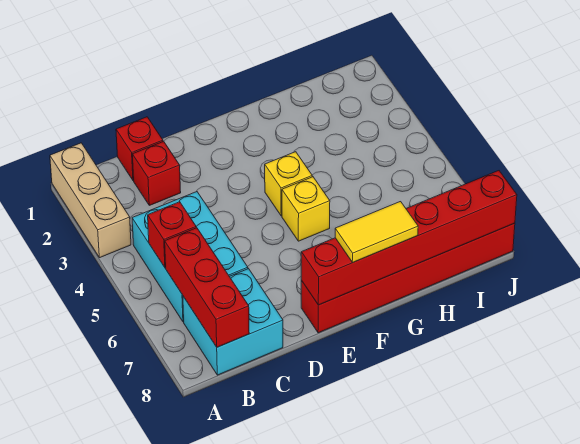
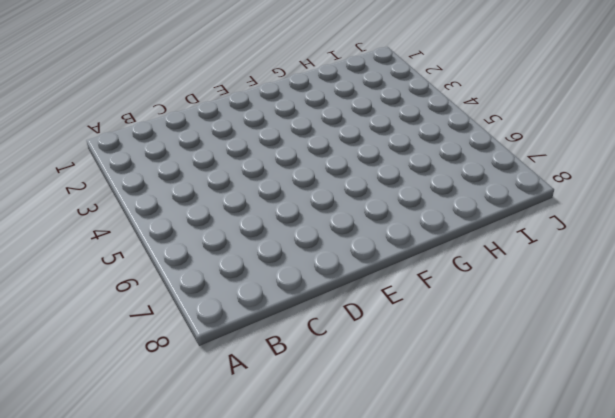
none -> tan 1x3 brick [50,143,131,258]
none -> cyan 2x3 brick [132,192,248,322]
none -> cyan 2x2 brick [183,269,283,375]

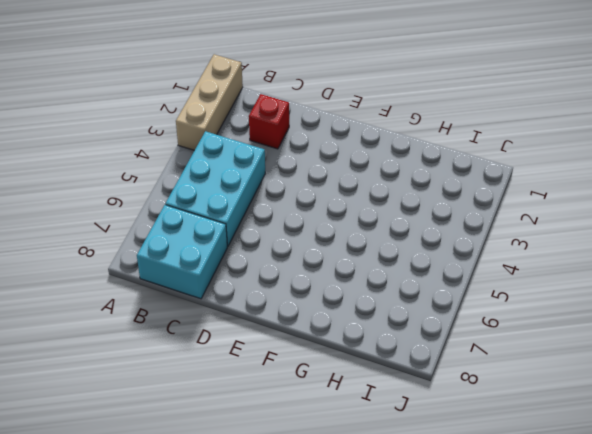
none -> red 1x1 brick [116,117,163,181]
none -> red 1x6 brick [301,223,515,333]
none -> yellow 1x1 brick [265,152,312,216]

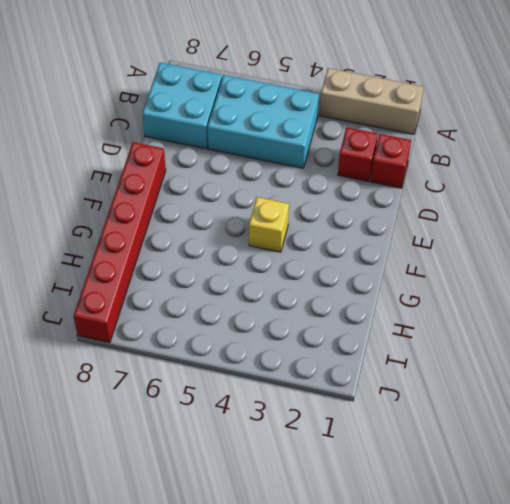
none -> yellow 1x1 brick [282,177,330,241]
none -> red 1x1 brick [148,202,196,268]
none -> red 1x3 brick [165,228,249,347]

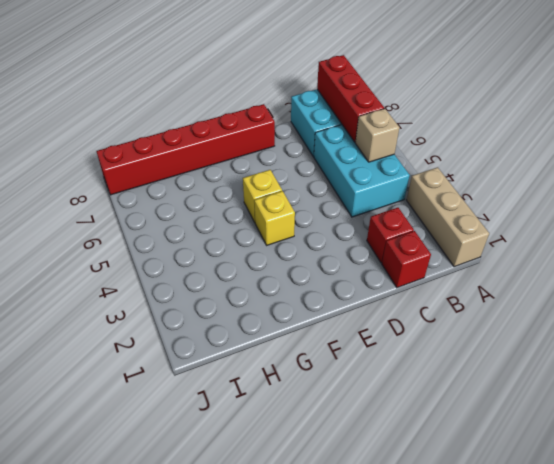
tan 1x1 brick [355,109,399,162] -> red 1x1 brick [148,202,196,268]
none -> red 1x6 brick [301,171,517,305]
none -> yellow 1x2 tile [335,202,418,262]

